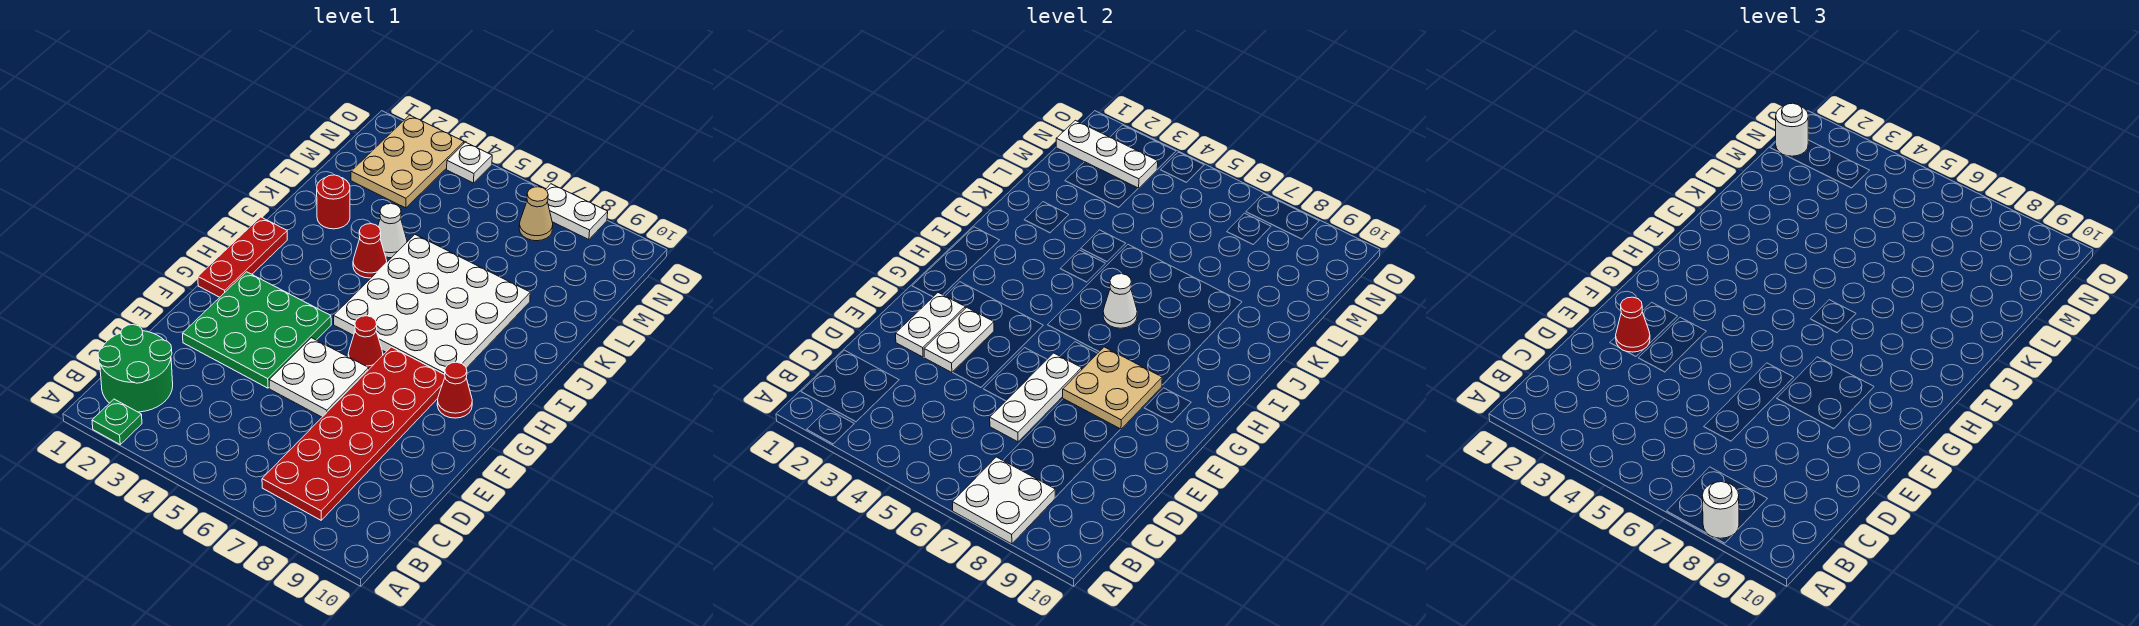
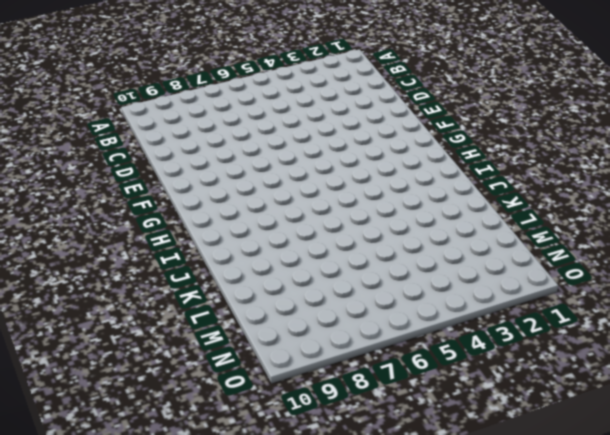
none -> green 1x1 plate [92,399,142,444]
none -> green 2x2 round brick [98,324,173,412]
none -> red 2x6 plate [262,347,445,520]

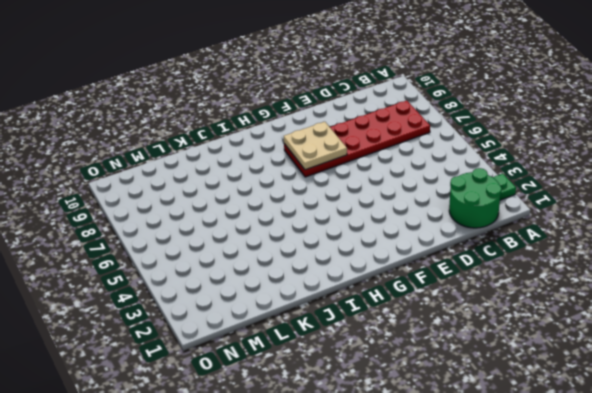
none -> green 3x3 plate [183,272,331,388]
none -> white 2x2 plate [269,338,369,417]
none -> red 1x3 plate [198,217,287,297]

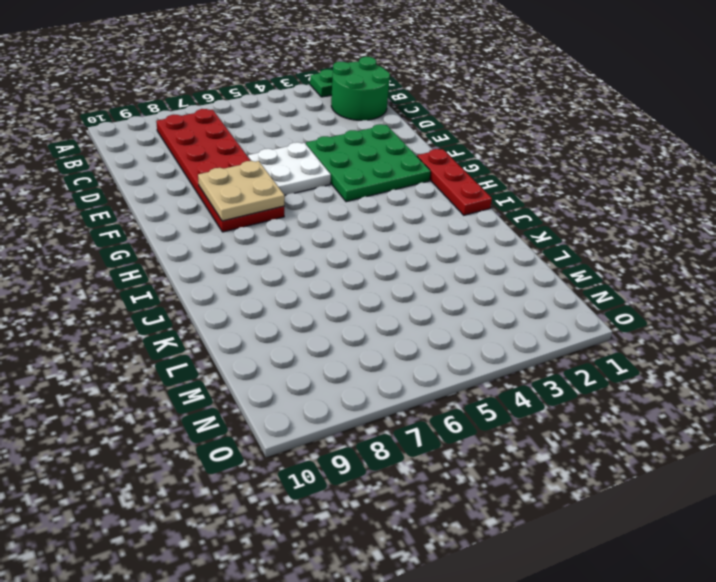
none -> red 1x1 cone [348,316,383,369]
none -> red 1x1 cone [437,362,472,418]
none -> white 4x4 plate [334,235,530,375]

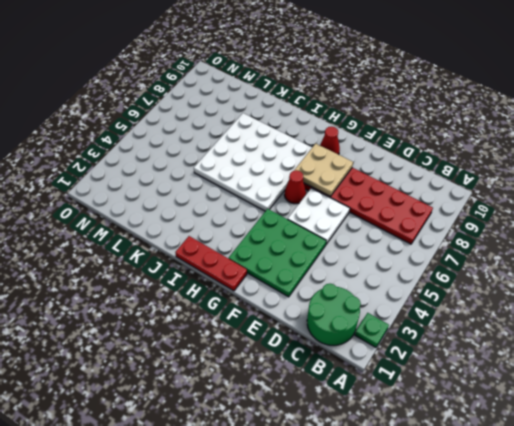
none -> red 1x1 cone [353,224,387,278]
none -> red 1x1 round brick [317,175,350,229]
none -> white 1x1 cone [378,204,407,258]

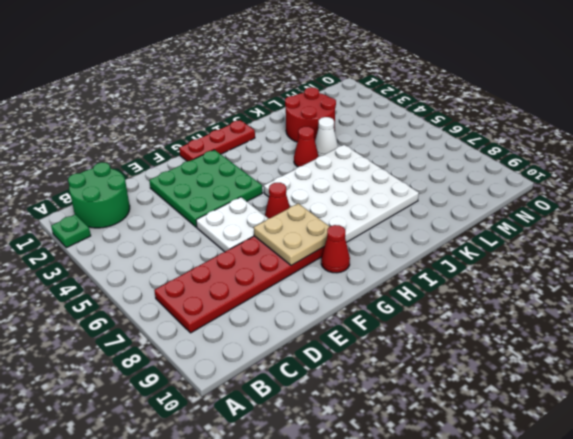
red 2x2 round brick [285,87,336,142] -> red 1x1 round brick [317,175,350,229]
none -> tan 2x3 plate [351,115,464,208]
none -> tan 1x1 cone [519,187,553,241]
none -> white 1x1 plate [447,142,492,183]

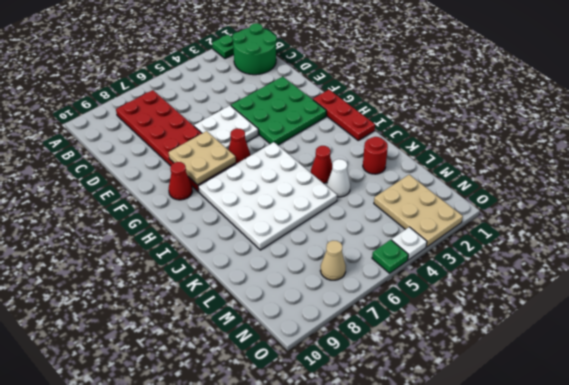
green 1x1 plate [372,240,408,273] -> none
none -> white 1x2 plate [545,184,608,240]
none -> white 2x2 plate [952,457,1055,544]
none -> white 1x3 plate [990,353,1082,442]

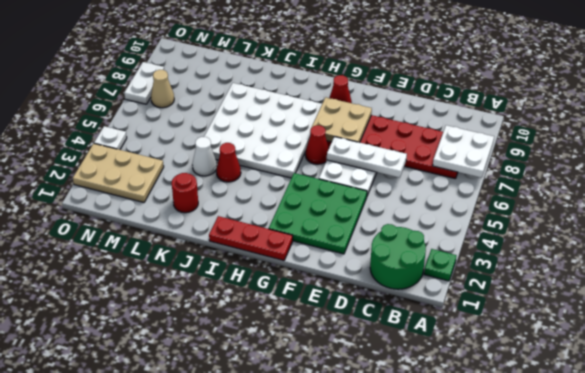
none -> white 1x2 plate [896,293,965,357]
none -> white 1x2 plate [924,307,994,373]
none -> white 1x1 cone [1103,274,1137,328]

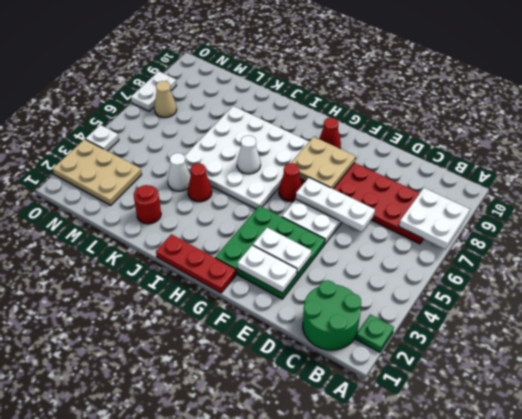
none -> white 1x3 plate [1056,120,1158,188]
none -> white 1x1 round brick [1702,482,1739,538]
none -> red 1x1 cone [1616,297,1650,352]

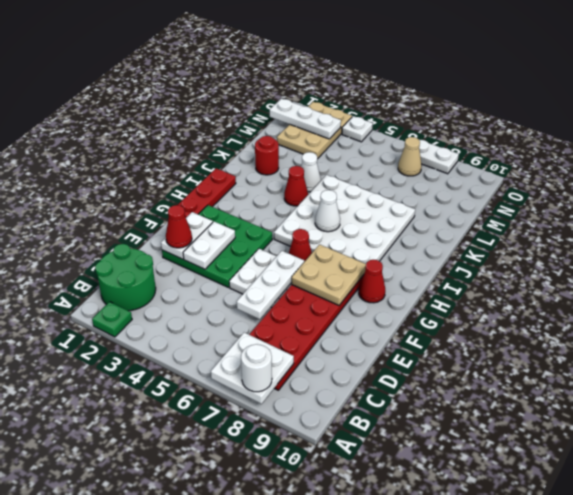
none -> white 1x1 round brick [1776,103,1808,156]

